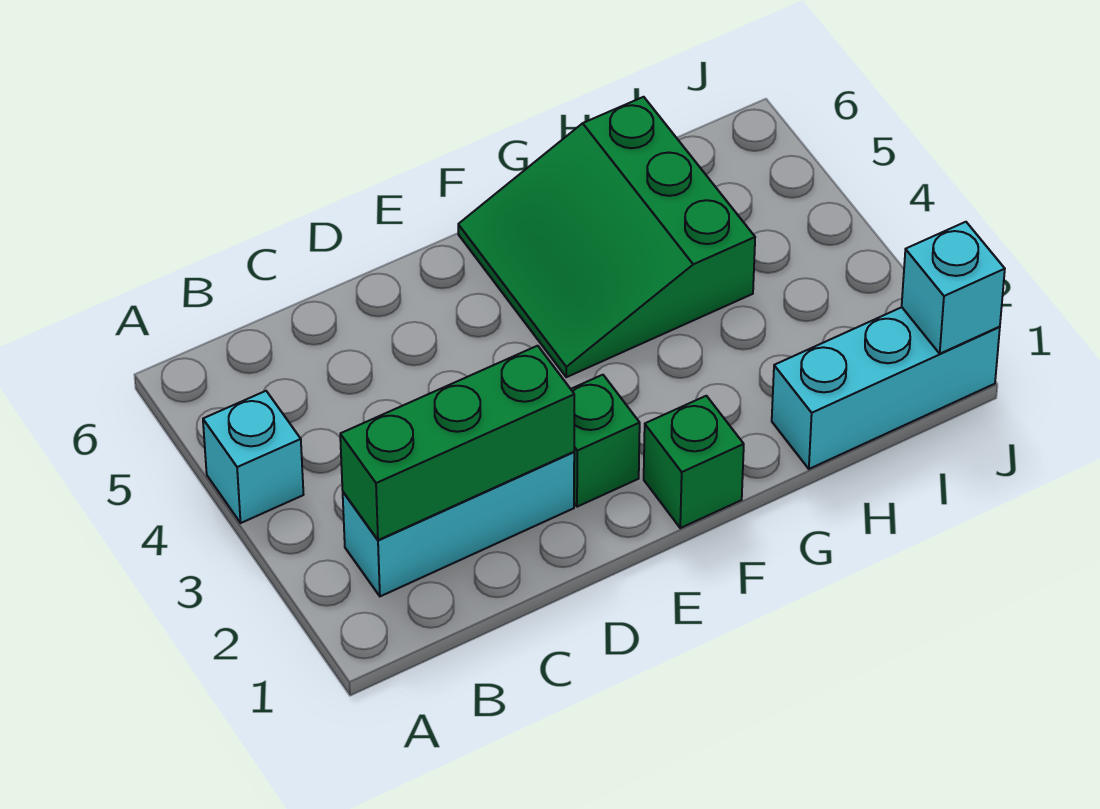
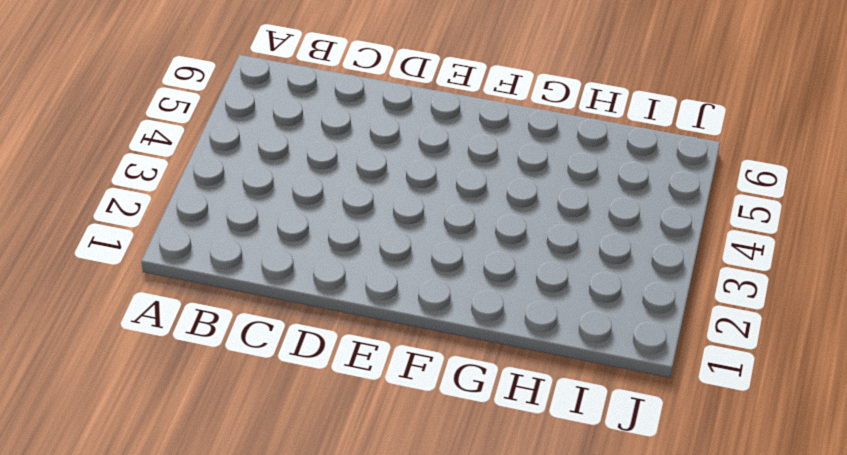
none -> cyan 1x1 brick [203,391,304,523]
none -> cyan 1x3 brick [343,452,574,596]

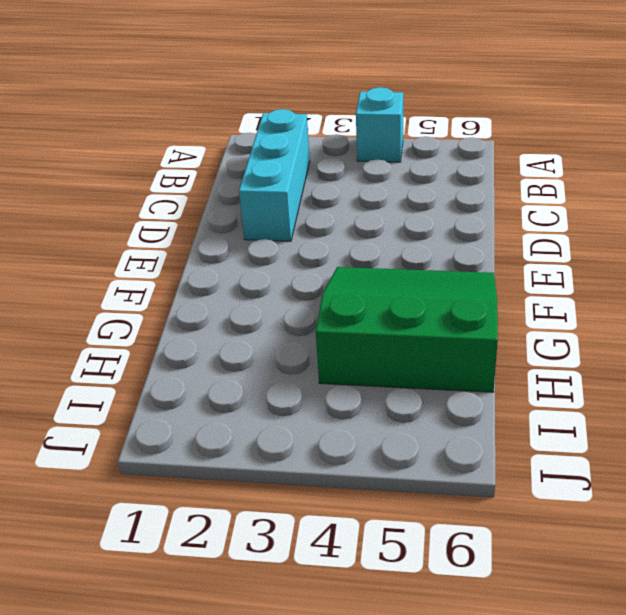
none -> green 1x1 brick [571,375,640,507]
none -> green 1x1 brick [644,396,744,528]

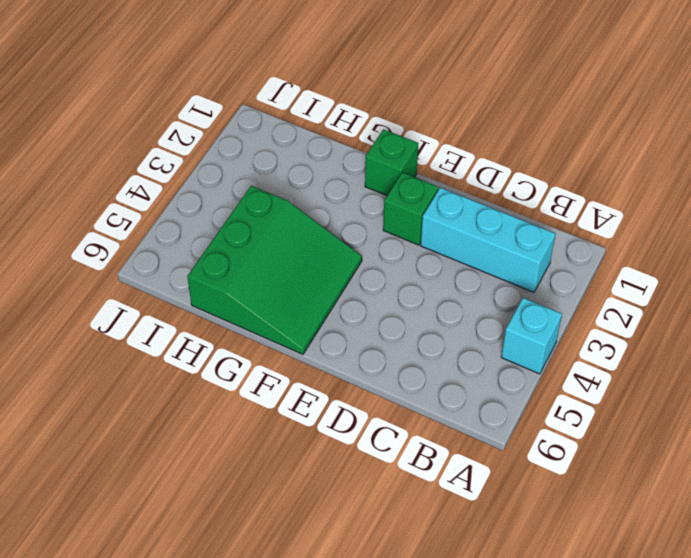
none -> cyan 1x3 brick [772,307,1000,469]
none -> green 1x3 brick [340,346,574,540]

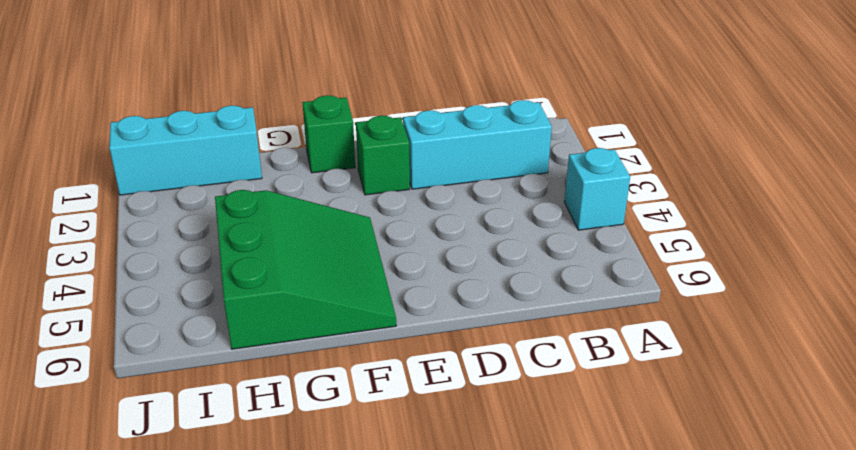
none -> green 1x3 brick [340,346,574,540]
none -> cyan 1x1 brick [902,222,1005,354]

